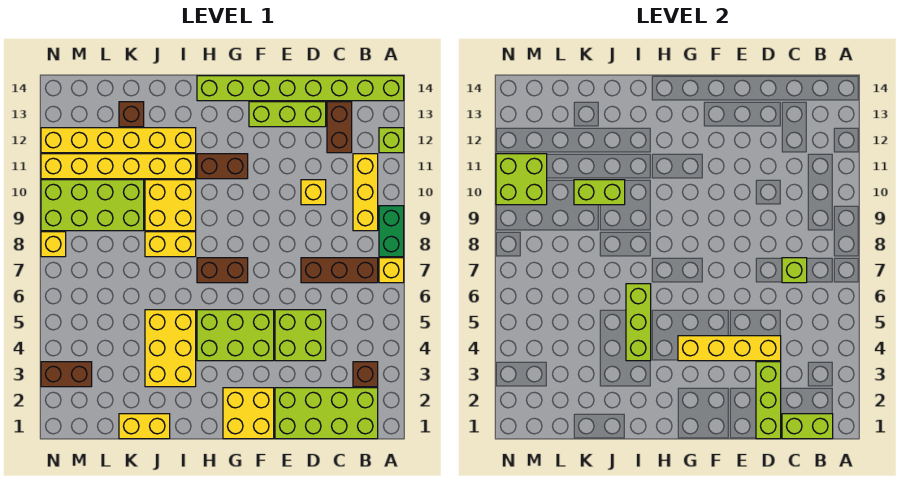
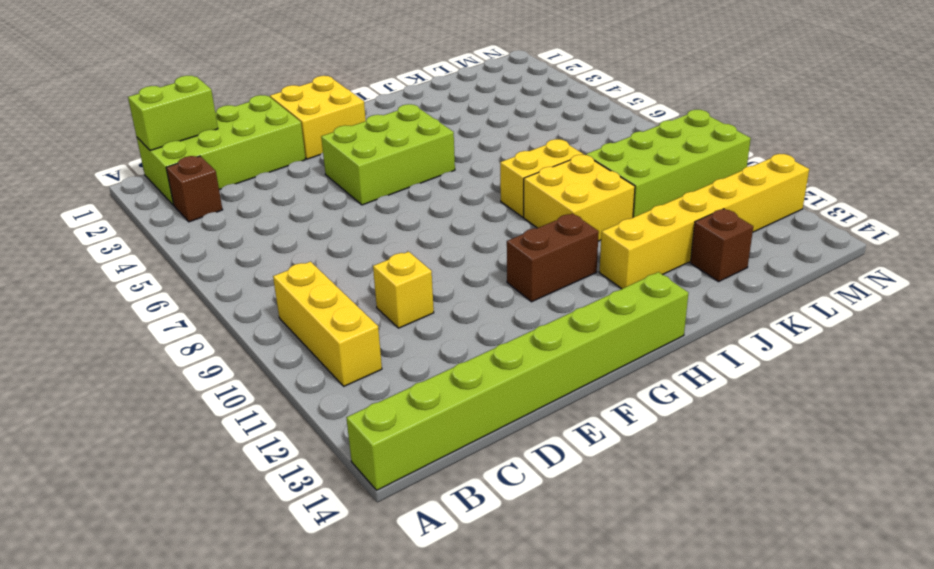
none -> yellow 1x1 brick [379,258,404,283]
none -> green 1x2 brick [379,206,404,257]
none -> lime 1x1 brick [379,128,404,153]
none -> brown 1x3 brick [301,258,378,283]

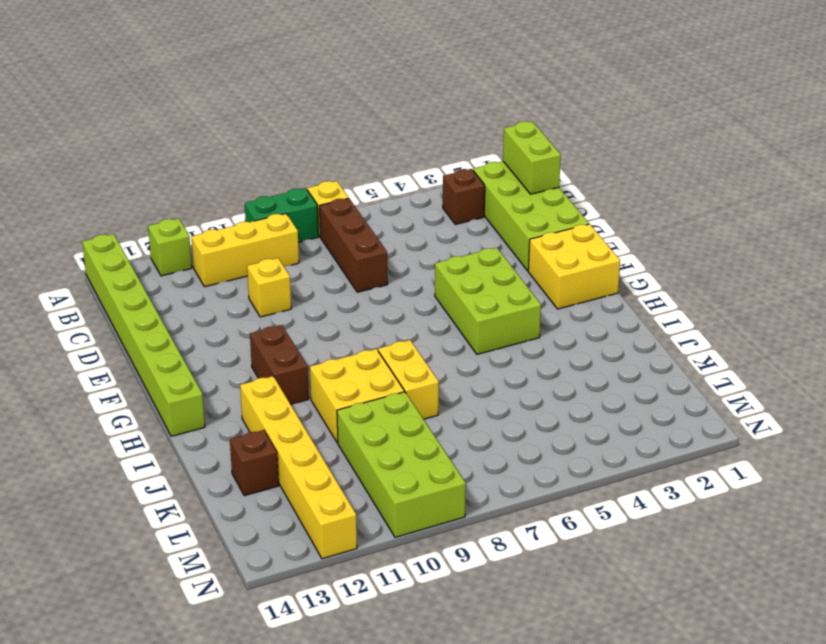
none -> brown 1x2 brick [327,102,352,153]
none -> lime 2x2 brick [275,310,326,361]
none -> lime 1x3 brick [249,102,326,127]
none -> brown 1x2 brick [197,258,248,283]

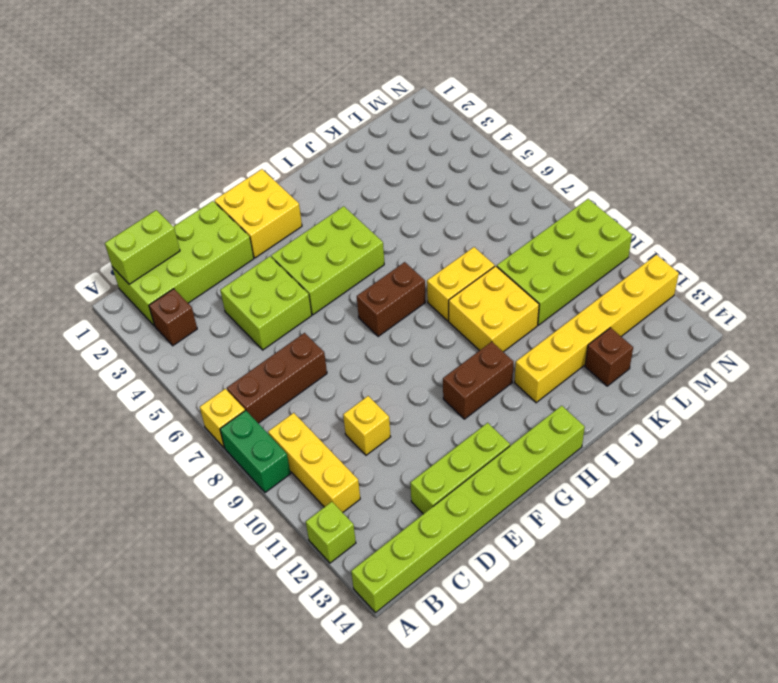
none -> brown 1x2 brick [327,102,352,153]
none -> yellow 2x3 brick [145,310,196,387]
none -> yellow 1x6 brick [41,154,196,179]
none -> yellow 1x2 brick [119,414,170,439]

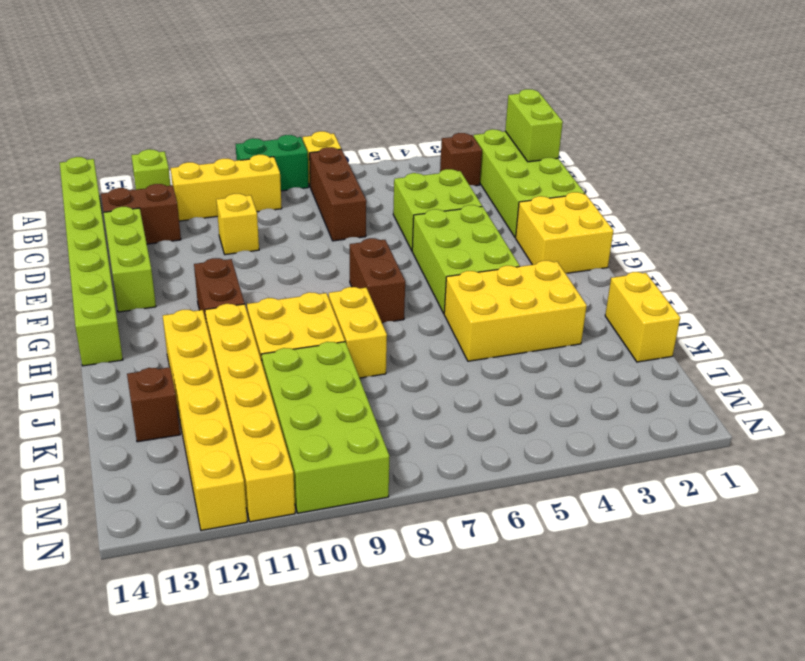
none -> brown 1x2 brick [41,362,92,387]
none -> yellow 1x1 brick [41,232,66,257]
none -> lime 1x1 brick [782,258,807,283]
none -> lime 1x3 brick [756,362,781,439]

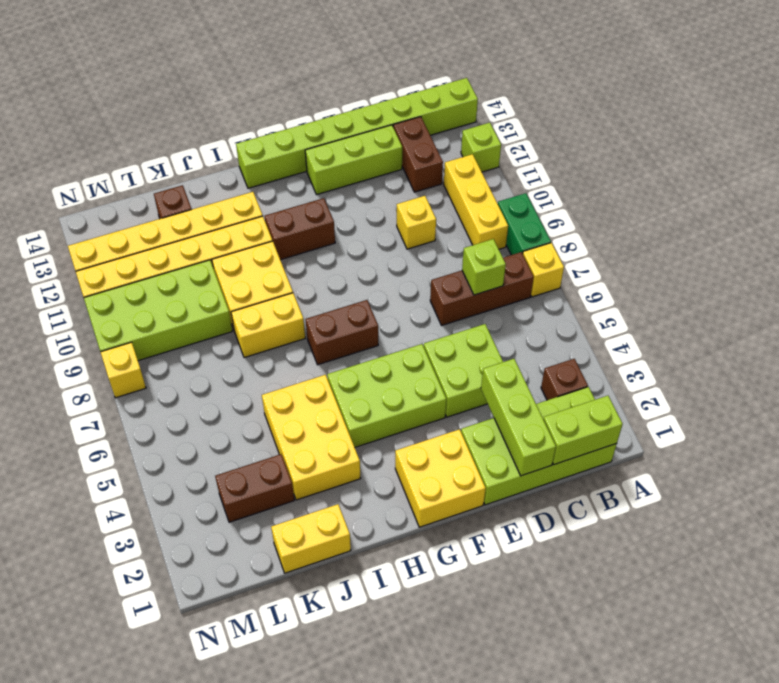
brown 1x2 brick [215,454,294,522] -> brown 1x2 brick moved to [41,362,92,387]
none -> yellow 1x4 brick [678,336,781,361]
none -> lime 1x3 brick [626,284,651,361]
none -> lime 1x2 brick [574,180,625,205]
none -> lime 2x2 brick [496,154,547,205]

